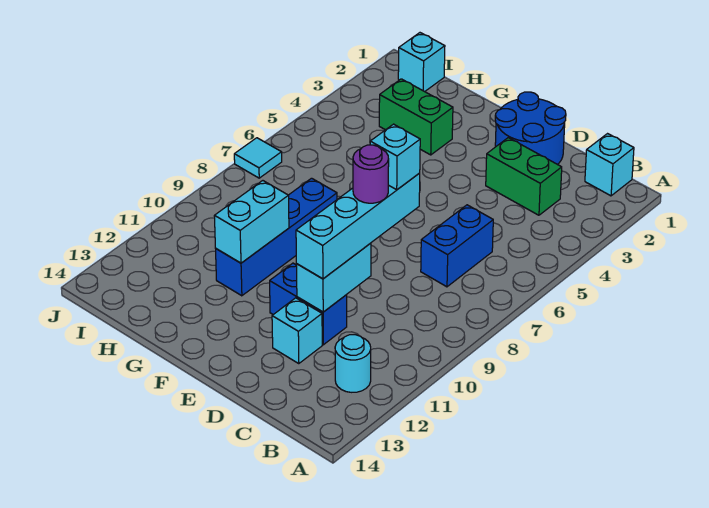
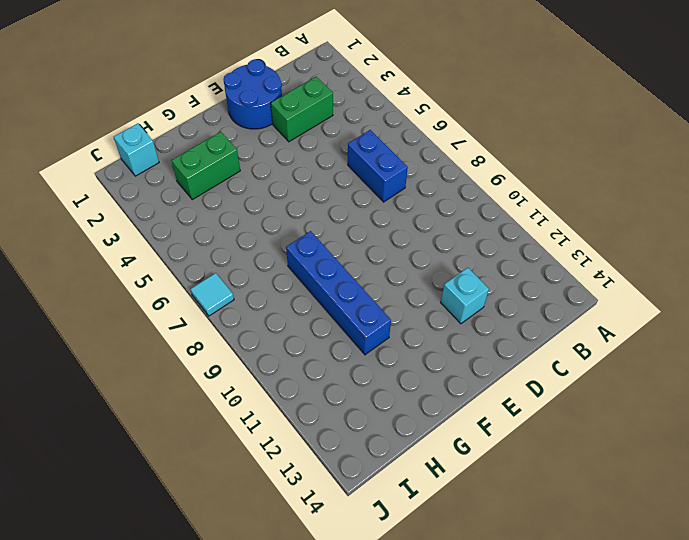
none -> cyan 1x1 brick [585,134,634,196]
none -> cyan 1x1 round brick [335,335,371,392]
none -> blue 1x2 brick [270,263,347,345]

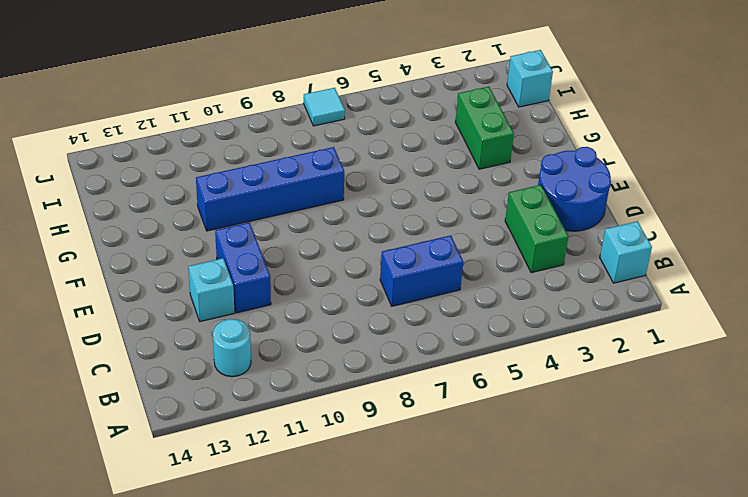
none -> cyan 1x2 brick [297,243,371,312]
none -> cyan 1x2 brick [214,181,289,263]
none -> cyan 1x4 brick [296,173,420,279]

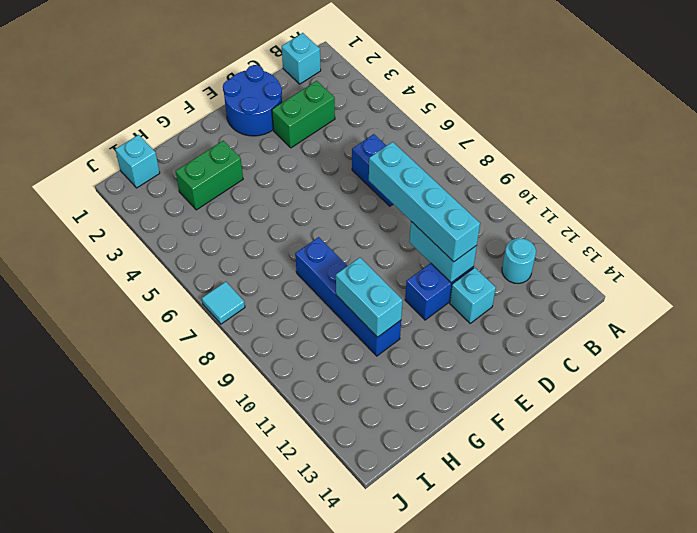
none -> cyan 1x1 brick [370,124,420,190]
none -> purple 1x1 round brick [353,145,389,203]

